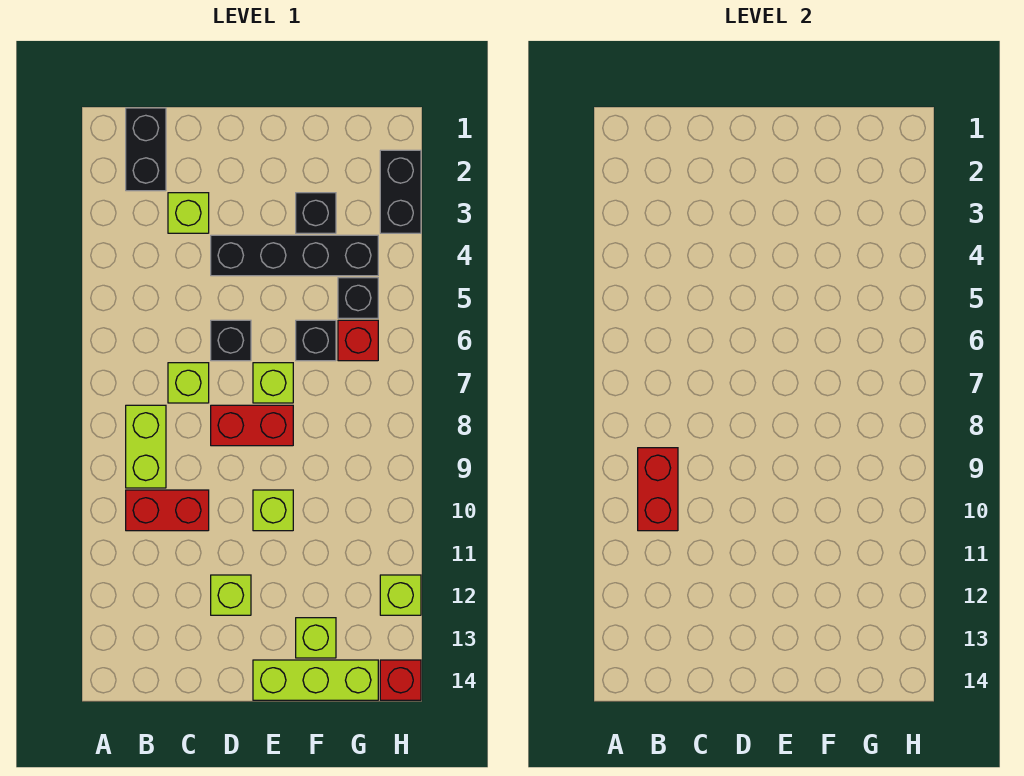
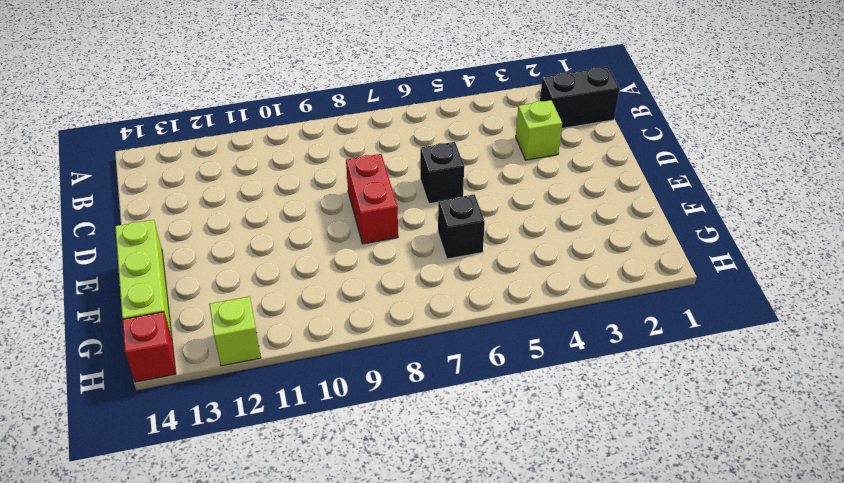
none -> lime 1x2 brick [126,405,166,488]
none -> red 1x2 brick [126,490,209,531]
none -> lime 1x1 brick [168,363,209,403]

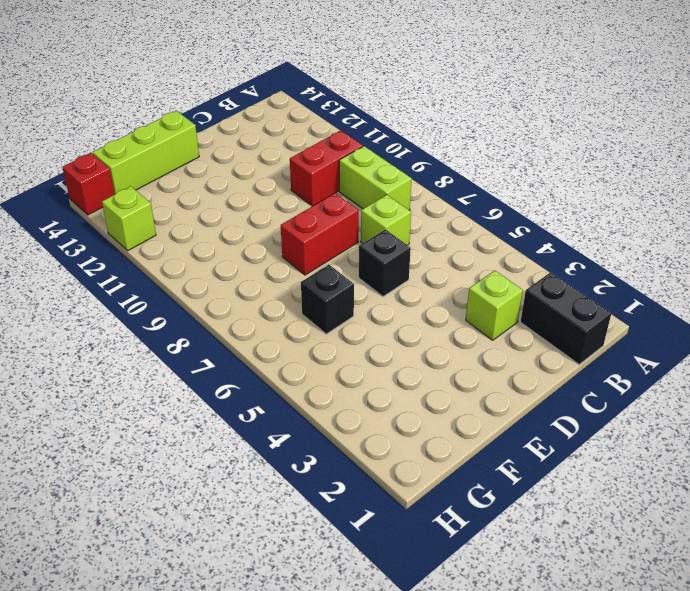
none -> black 1x4 brick [211,235,378,276]
none -> lime 1x1 brick [211,575,251,615]
none -> lime 1x1 brick [253,363,293,403]

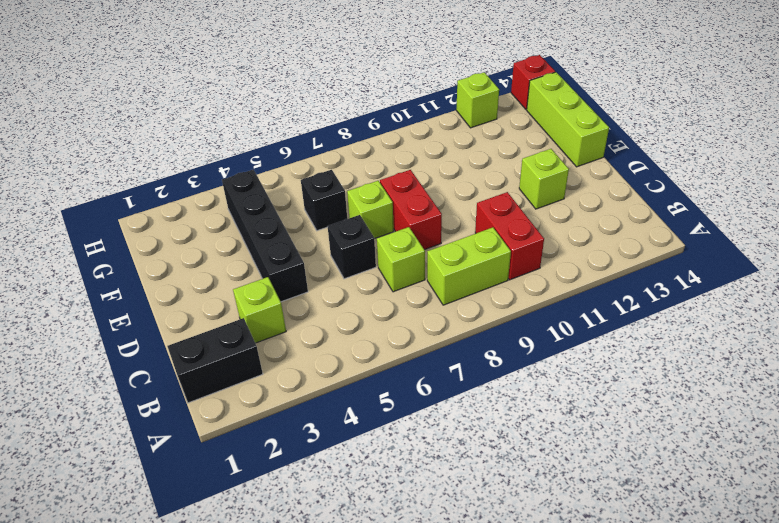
none -> lime 1x1 brick [253,490,293,531]
none -> black 1x1 brick [296,193,336,233]
none -> lime 1x1 brick [296,618,336,658]

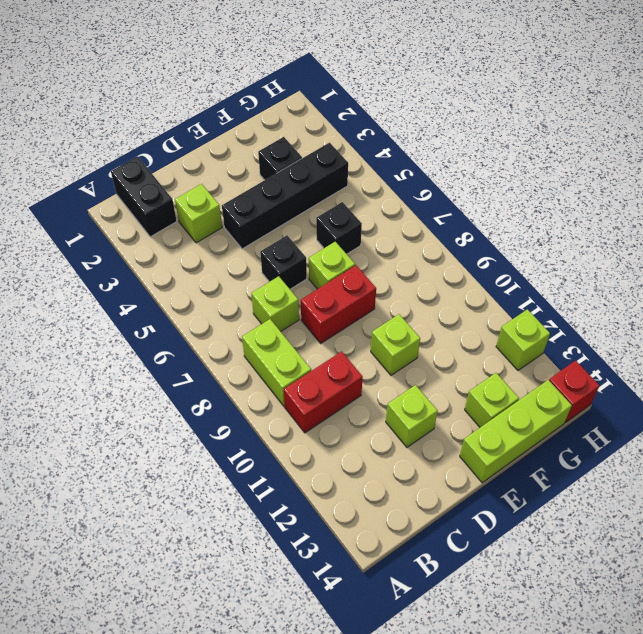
none -> black 1x1 brick [338,278,378,318]
none -> red 1x1 brick [338,320,378,361]
none -> black 1x2 brick [380,150,421,233]

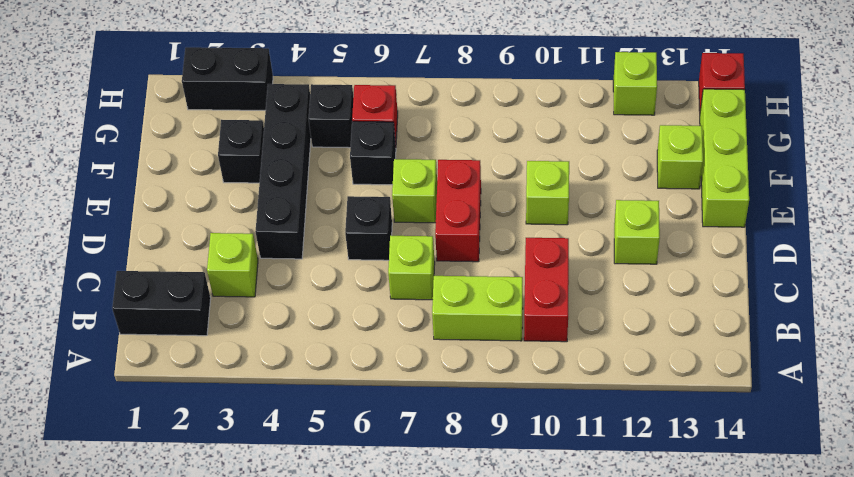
none -> red 1x2 brick [638,448,678,531]

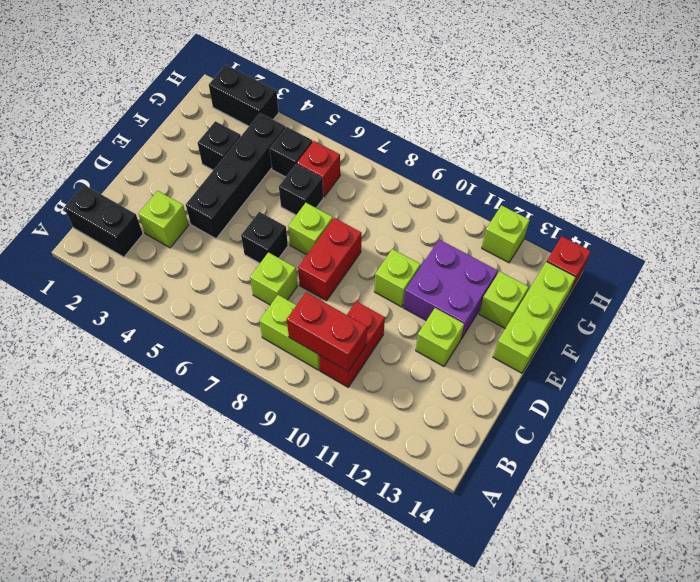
purple 2x2 brick [403,240,498,339] -> none

